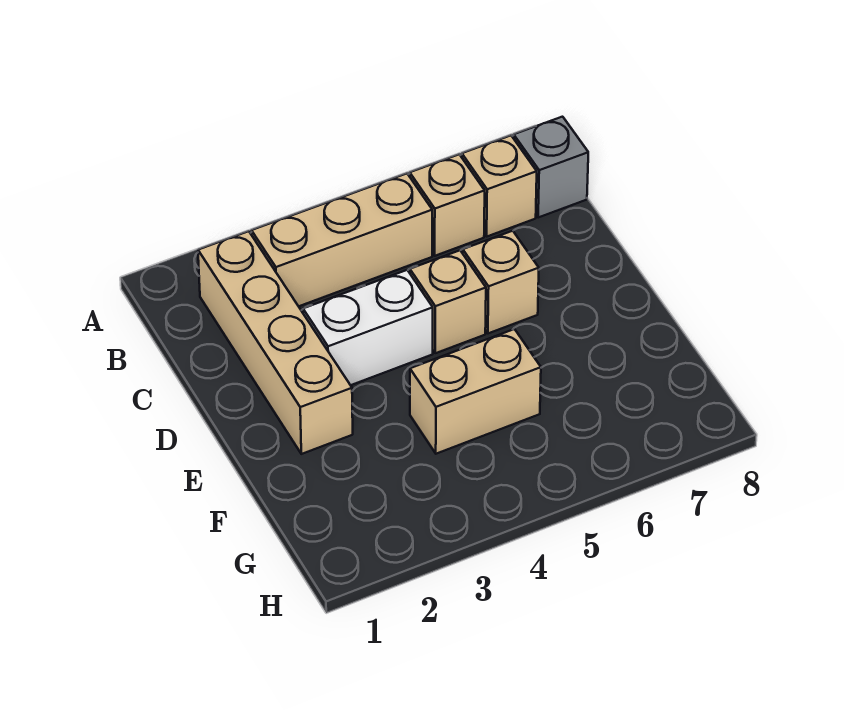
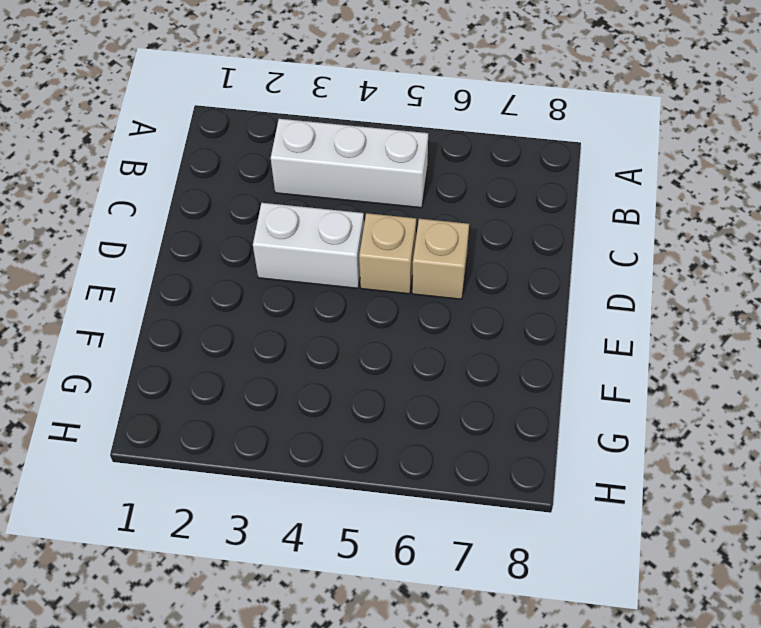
white 1x3 brick [271,119,428,208] -> tan 1x3 brick [252,174,432,306]
none -> tan 1x4 brick [198,231,353,454]
none -> tan 1x1 brick [410,155,485,256]

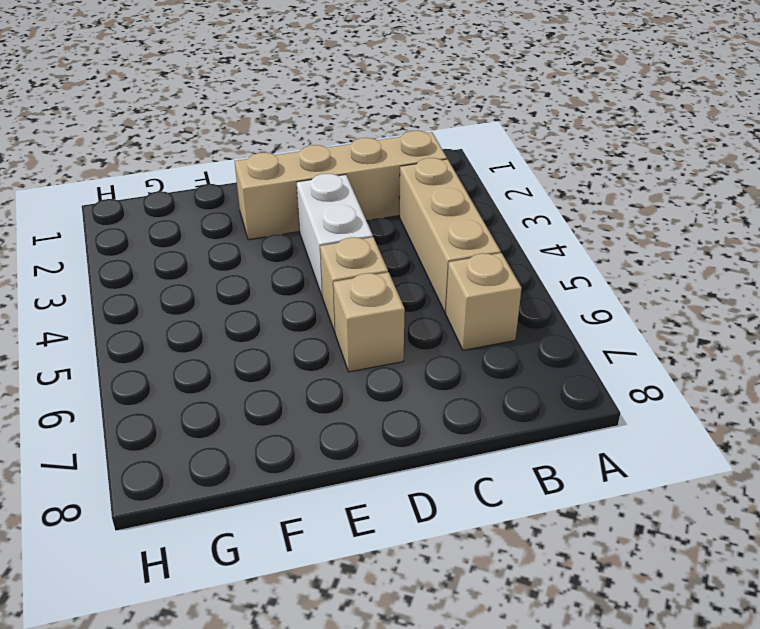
none -> tan 1x1 brick [462,136,537,236]
none -> grey 1x1 brick [514,117,588,217]

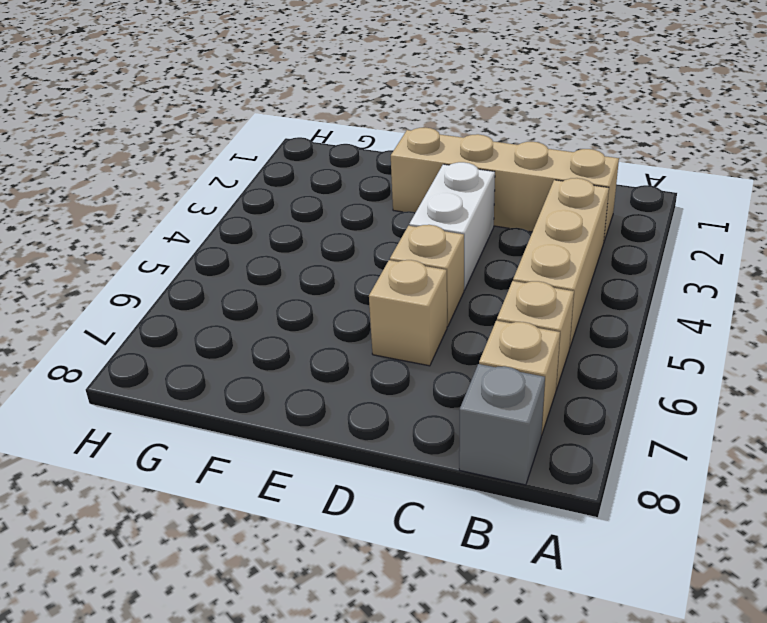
none -> tan 1x2 brick [410,329,541,454]

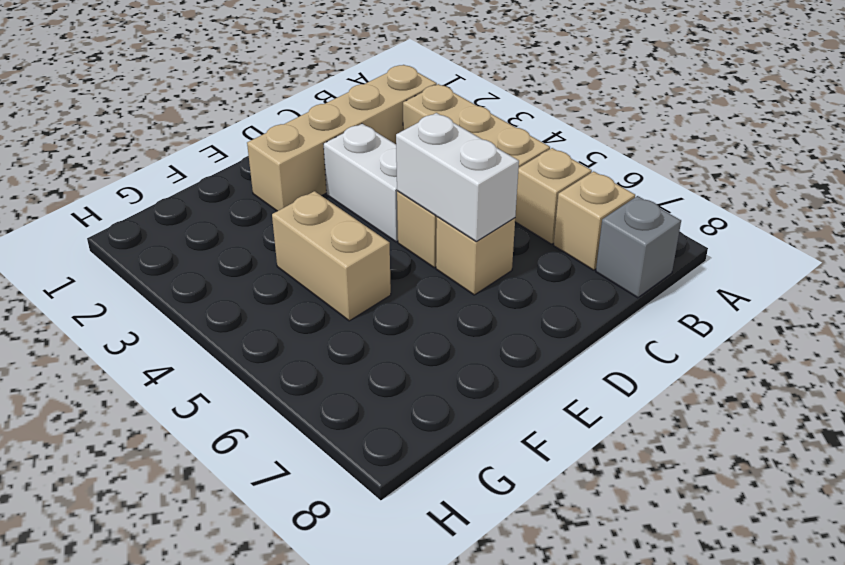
white 1x2 brick [396,113,519,241] -> none

